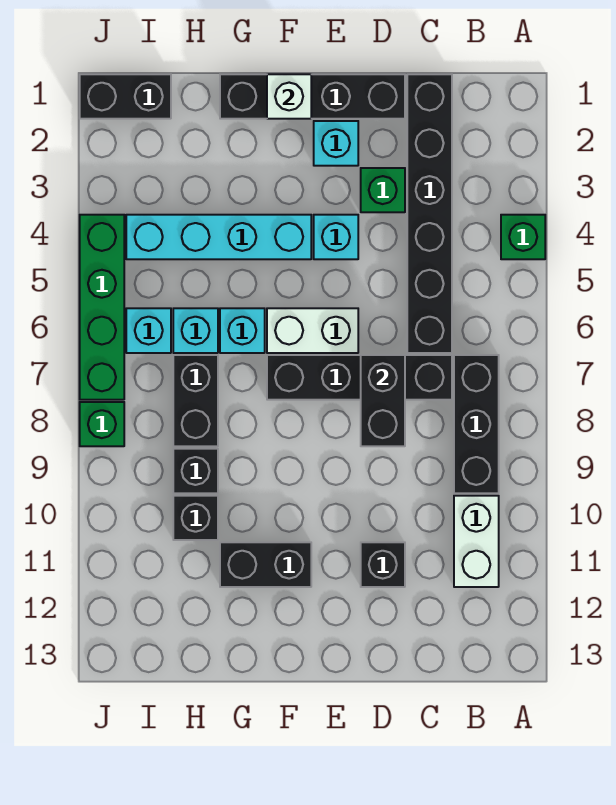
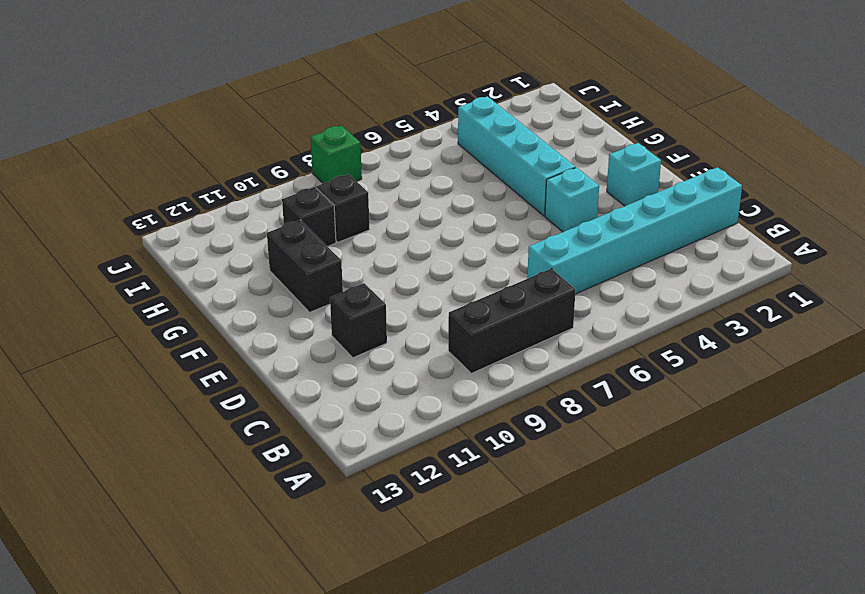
cyan 1x6 brick [527,167,742,294] -> black 1x6 brick [407,74,452,353]
none -> green 1x1 brick [501,215,545,259]
none -> white 1x2 brick [454,496,499,587]
none -> black 1x4 brick [267,355,452,400]

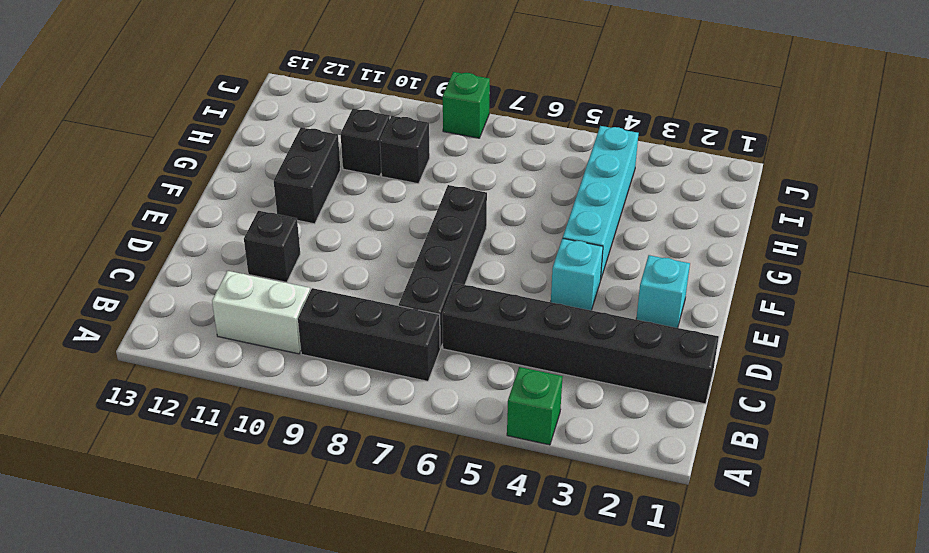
none -> black 1x4 brick [220,74,405,119]
none -> green 1x1 brick [361,168,405,212]
none -> white 1x2 brick [267,308,358,353]

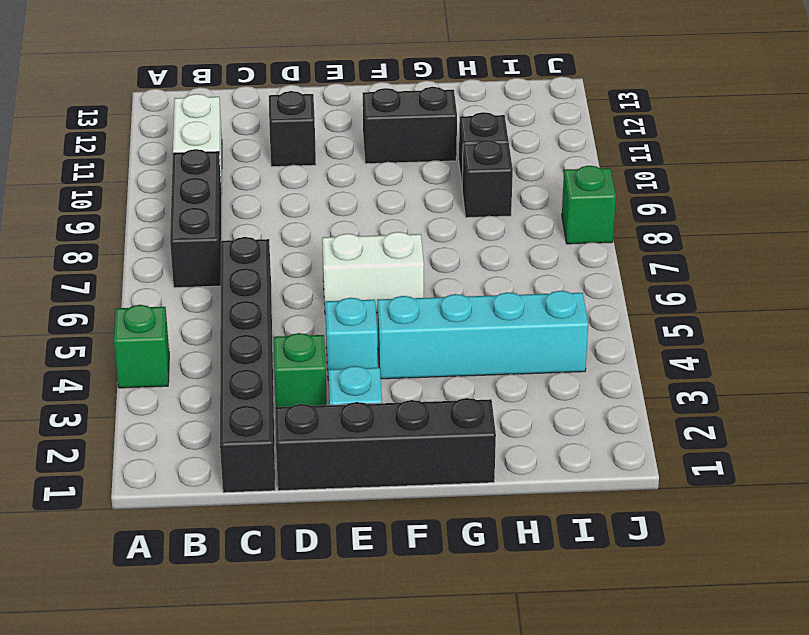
none -> black 1x4 brick [267,355,452,400]
none -> cyan 1x1 brick [220,308,265,353]
none -> cyan 1x1 brick [173,308,218,353]

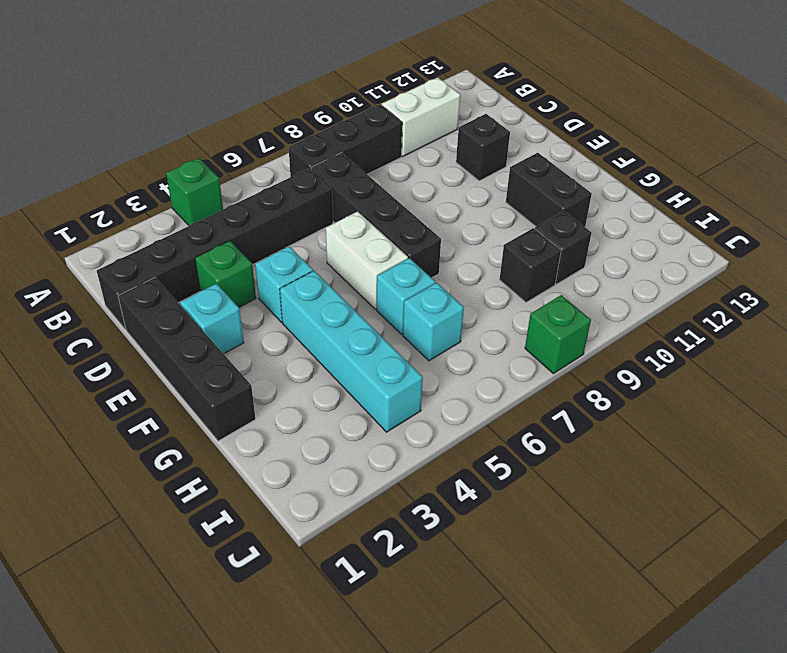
none -> black 1x2 brick [173,355,218,446]
none -> black 1x2 brick [80,74,171,119]
none -> cyan 1x1 brick [126,308,171,353]

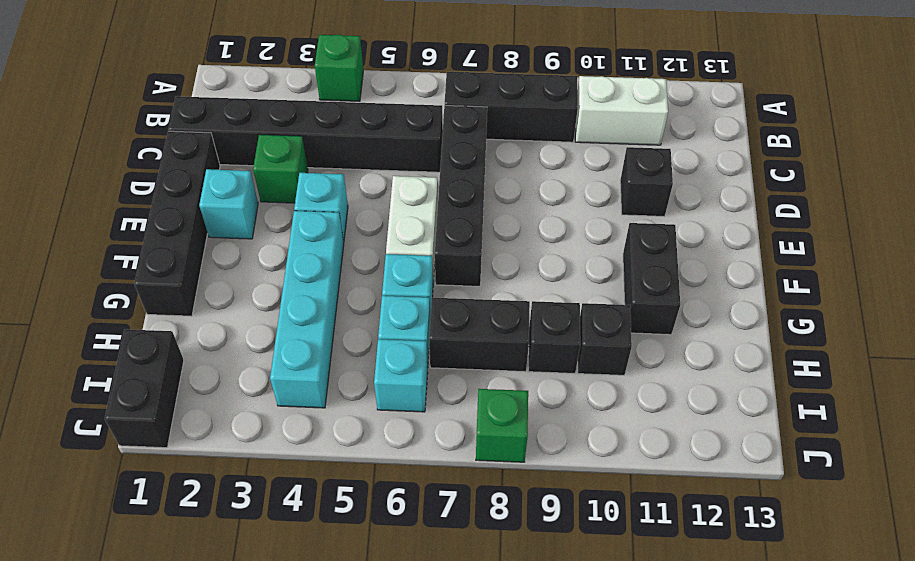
none -> green 1x4 brick [80,215,124,400]
none -> black 1x2 brick [361,355,405,446]
none -> white 1x1 brick [267,74,311,119]

